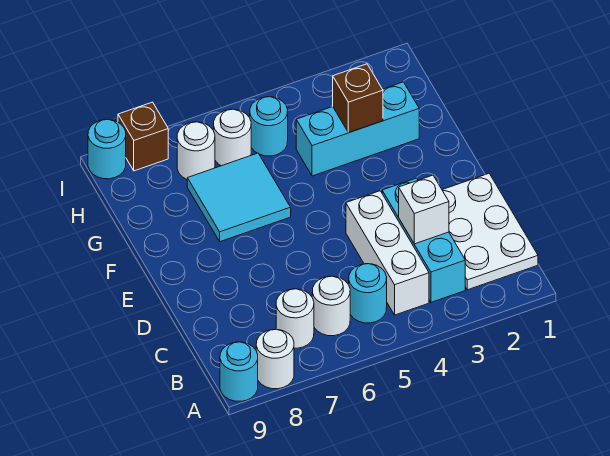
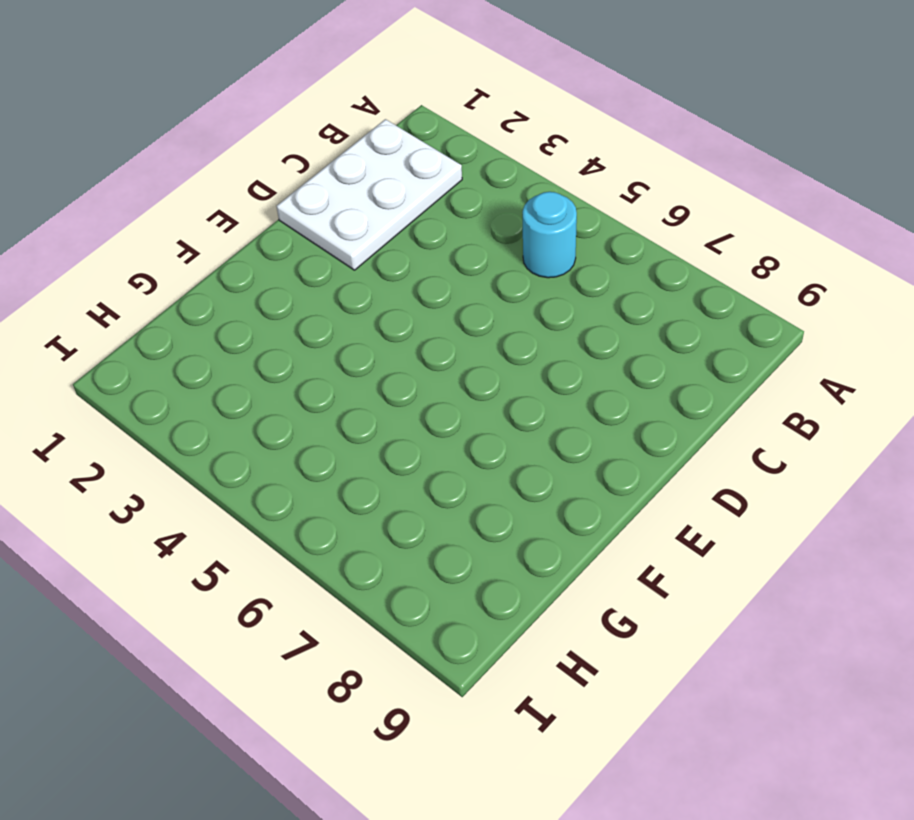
none -> white 1x1 round brick [256,329,294,389]
none -> cyan 1x1 round brick [220,342,258,401]
none -> cyan 1x3 brick [382,178,465,302]

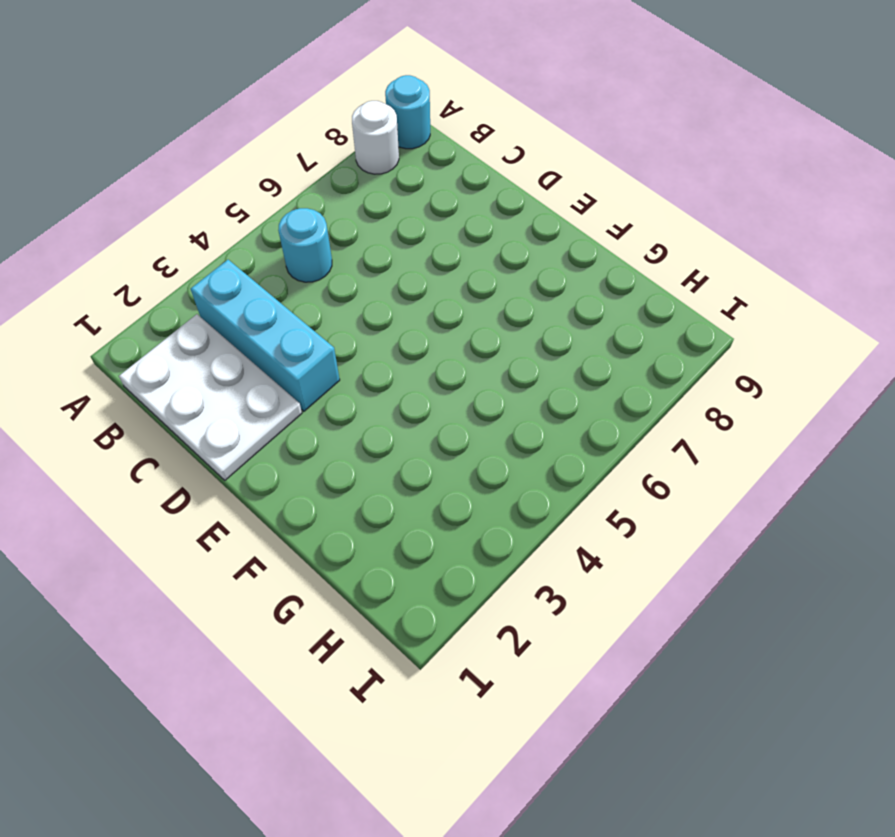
none -> white 1x3 brick [346,191,429,315]
none -> white 1x1 round brick [312,276,350,336]
none -> white 1x1 round brick [276,289,314,348]

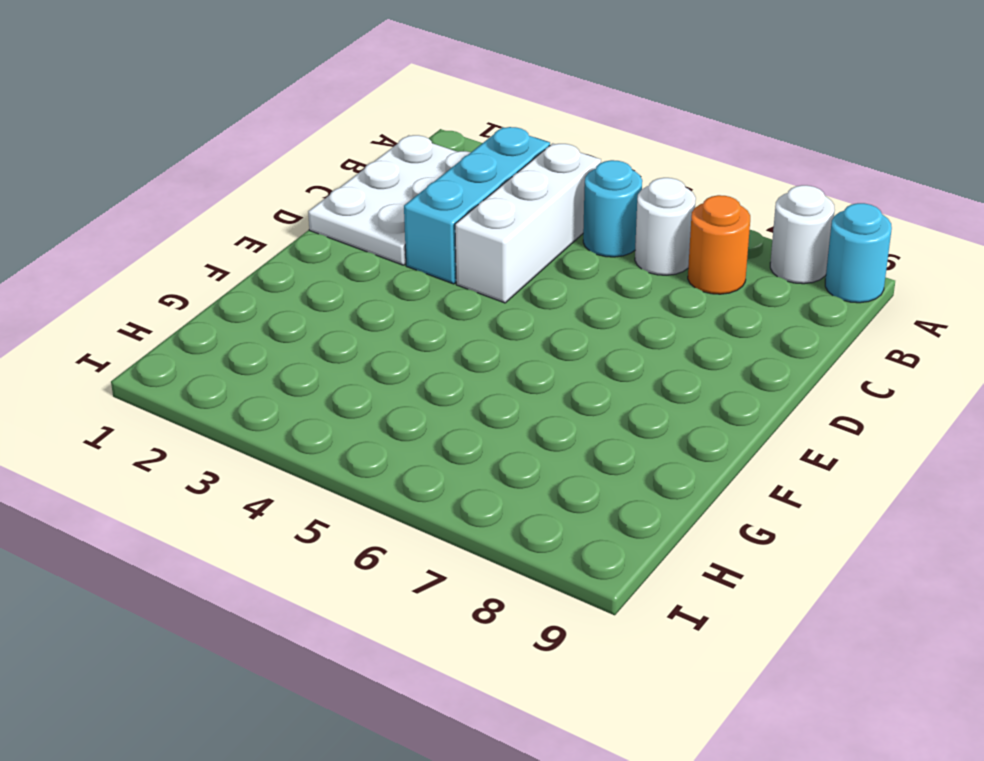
orange 1x1 round brick [688,195,750,294] -> white 1x1 round brick [276,289,314,348]
none -> cyan 2x2 tile [187,153,291,242]
none -> cyan 1x3 brick [296,82,419,176]
none -> cyan 1x1 round brick [249,97,288,156]

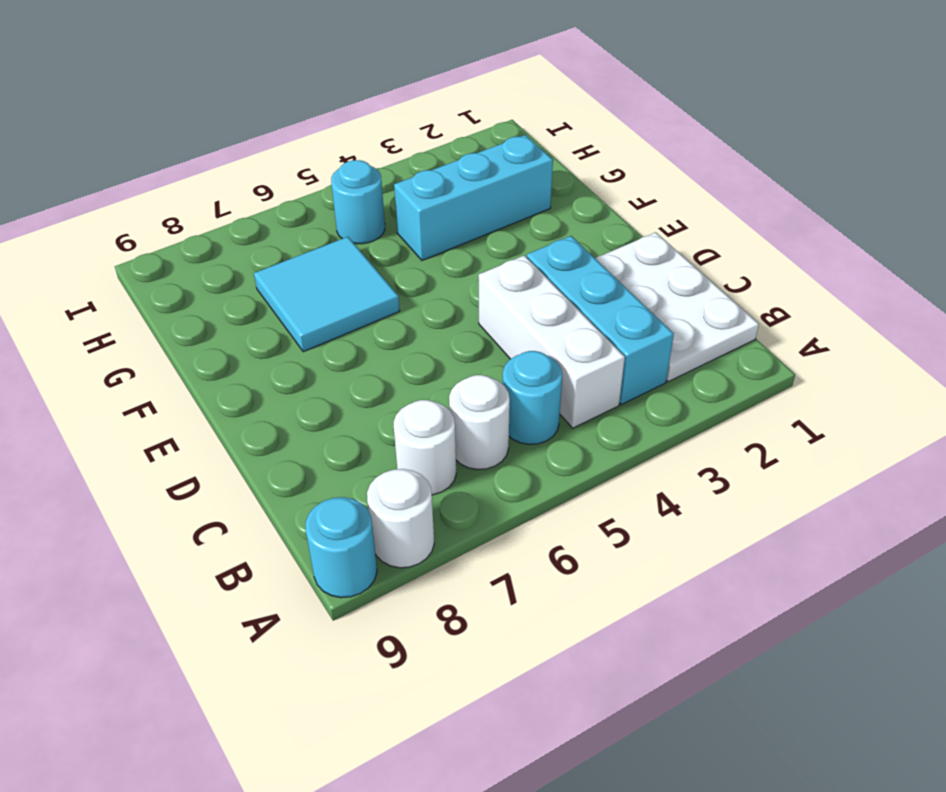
none -> white 1x1 round brick [214,109,251,166]
none -> white 1x1 round brick [177,122,215,180]
none -> brown 1x1 brick [118,102,168,171]

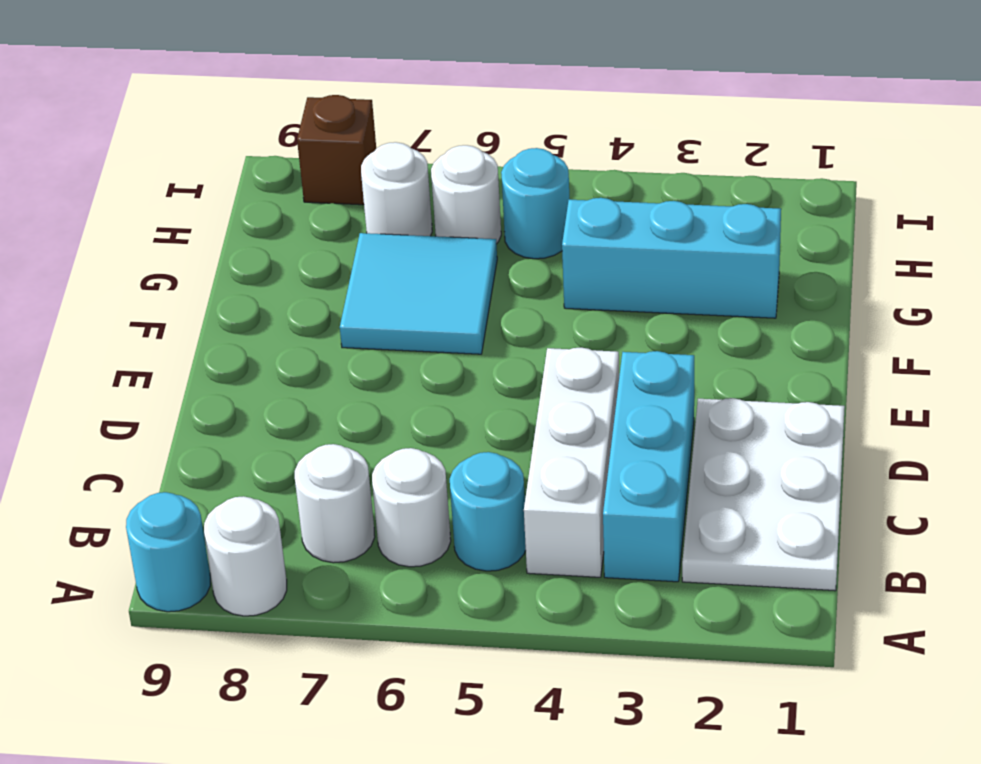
none -> cyan 1x1 round brick [88,120,126,179]
none -> white 1x1 brick [399,175,449,244]
none -> brown 1x1 brick [333,64,383,133]

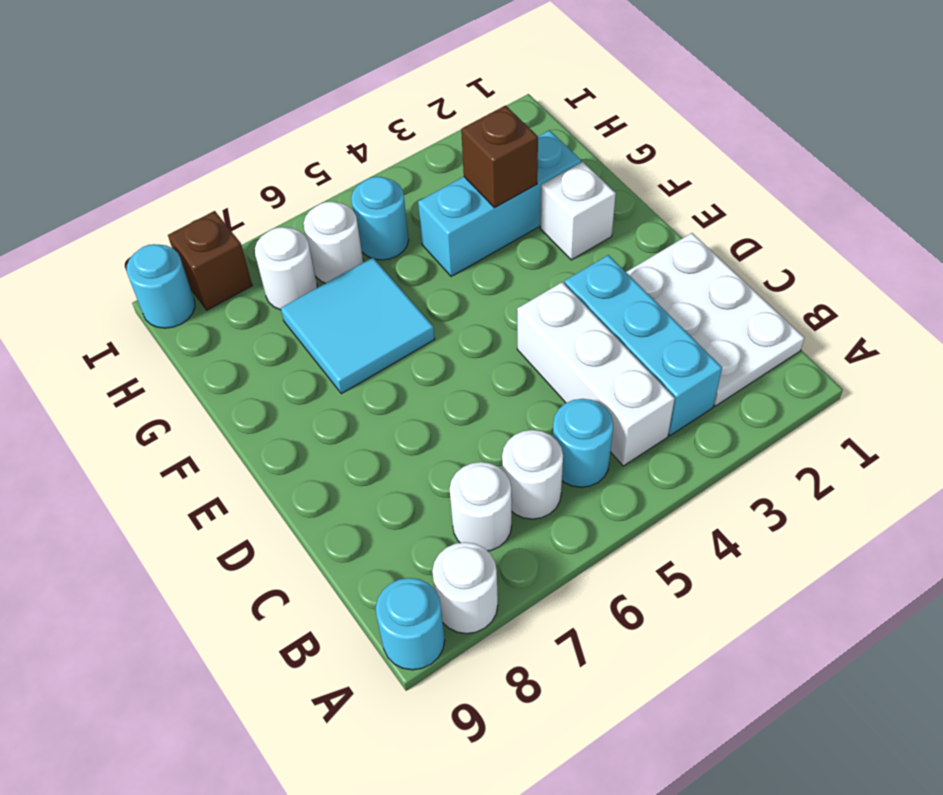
white 1x1 brick [540,162,616,260] -> white 1x1 brick moved to [399,175,449,244]

